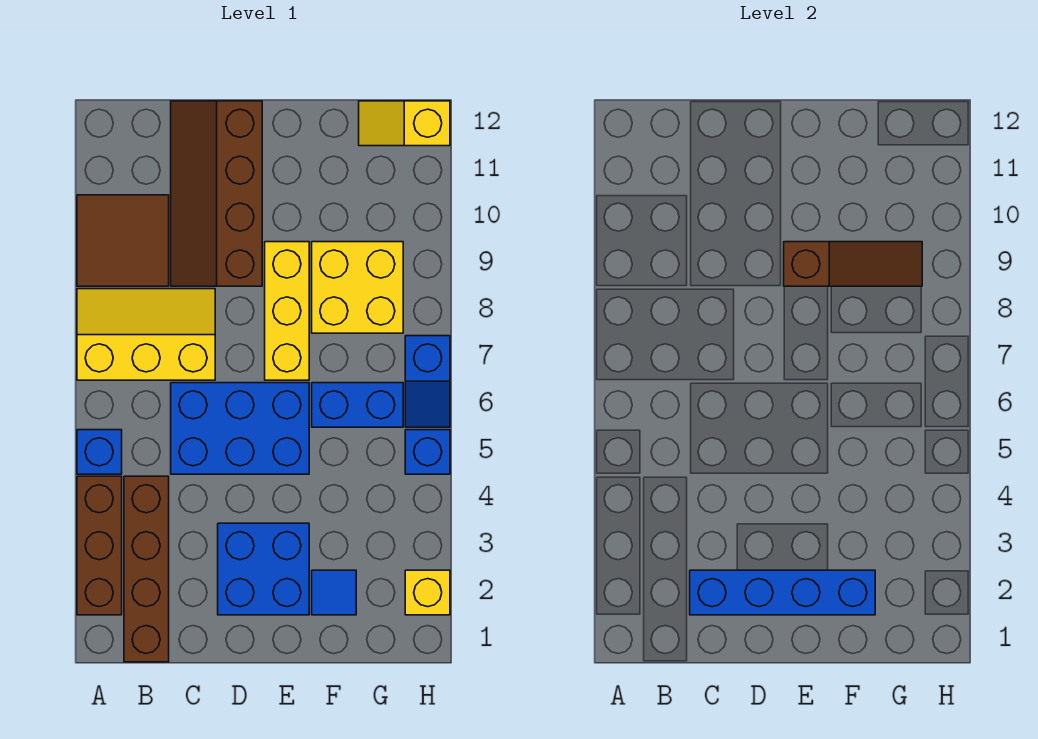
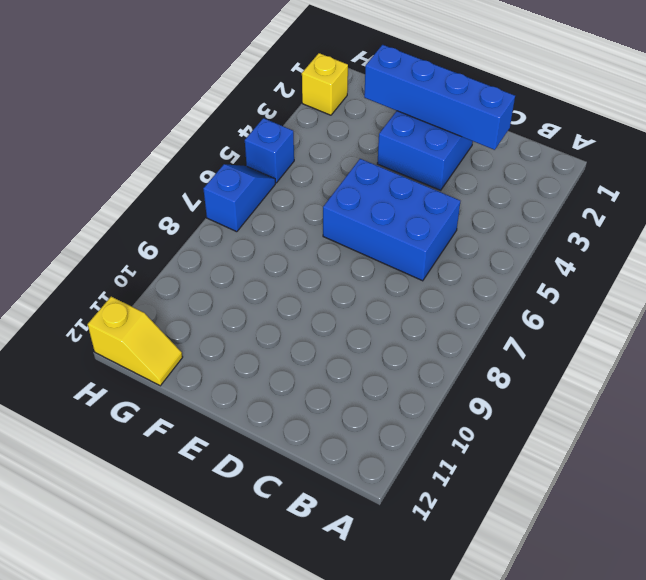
none -> brown 1x3 brick [77,476,122,615]
none -> blue 1x1 brick [77,430,122,474]
none -> yellow 2x3 slope [77,289,215,380]

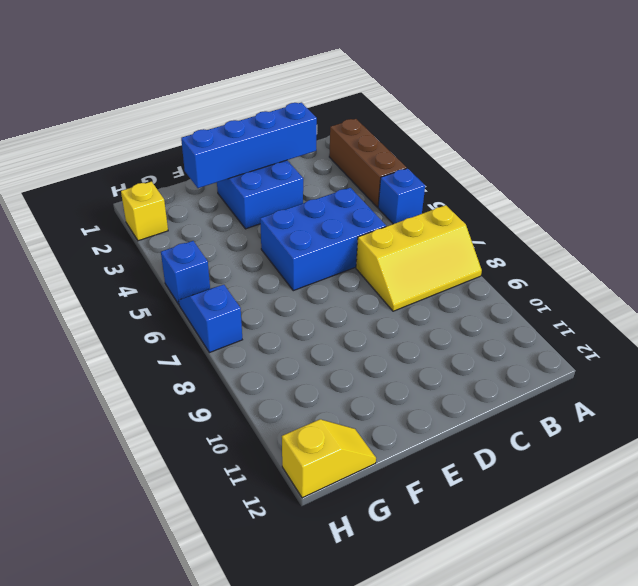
none -> brown 2x2 tile [77,195,169,286]
none -> brown 1x4 brick [124,476,169,662]
none -> brown 2x4 slope [171,101,262,286]

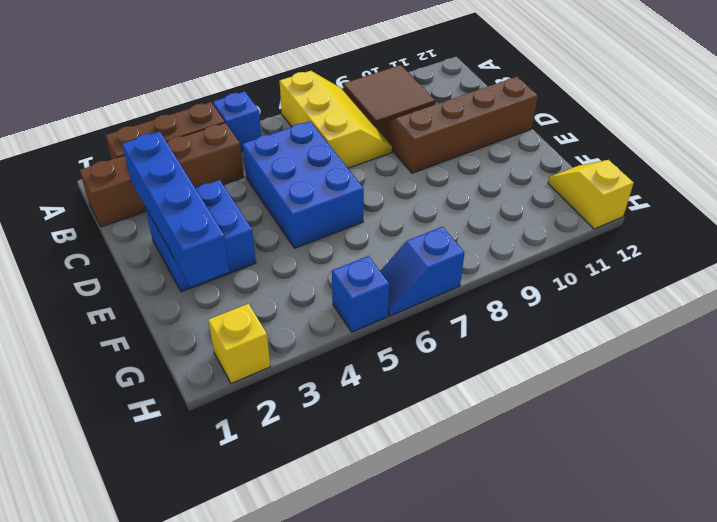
none -> yellow 1x3 brick [265,242,309,380]
none -> blue 1x1 tile [312,570,356,615]
none -> blue 1x2 brick [312,383,403,427]

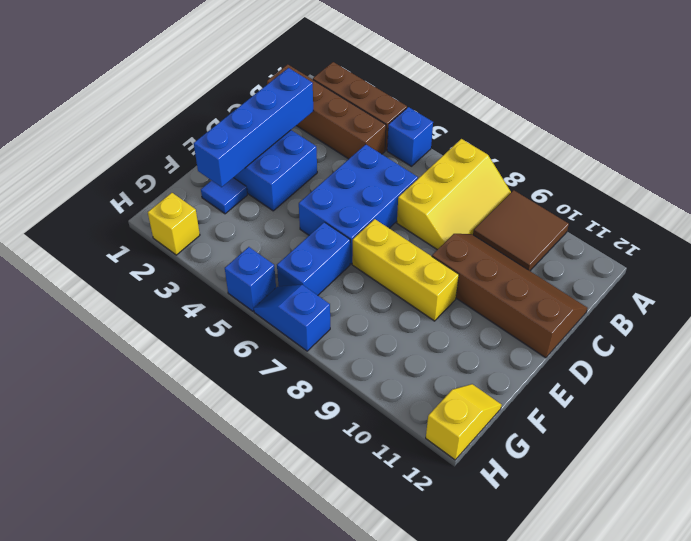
none -> yellow 2x2 brick [312,242,403,333]
none -> brown 1x3 slope [784,242,922,286]

